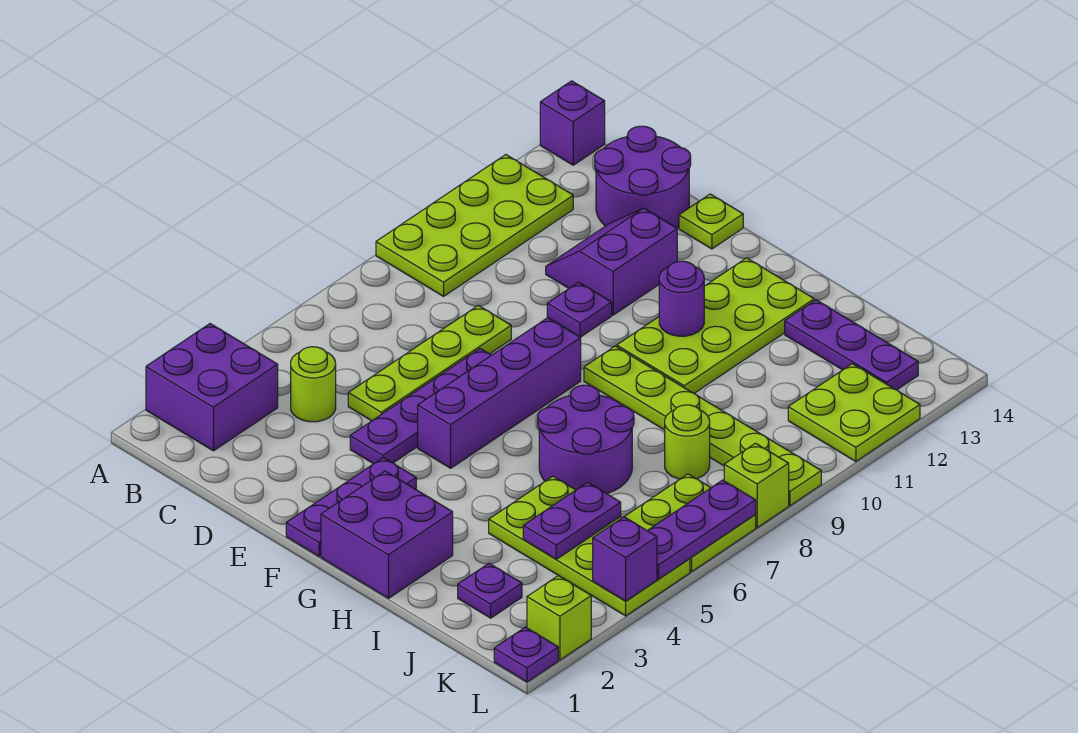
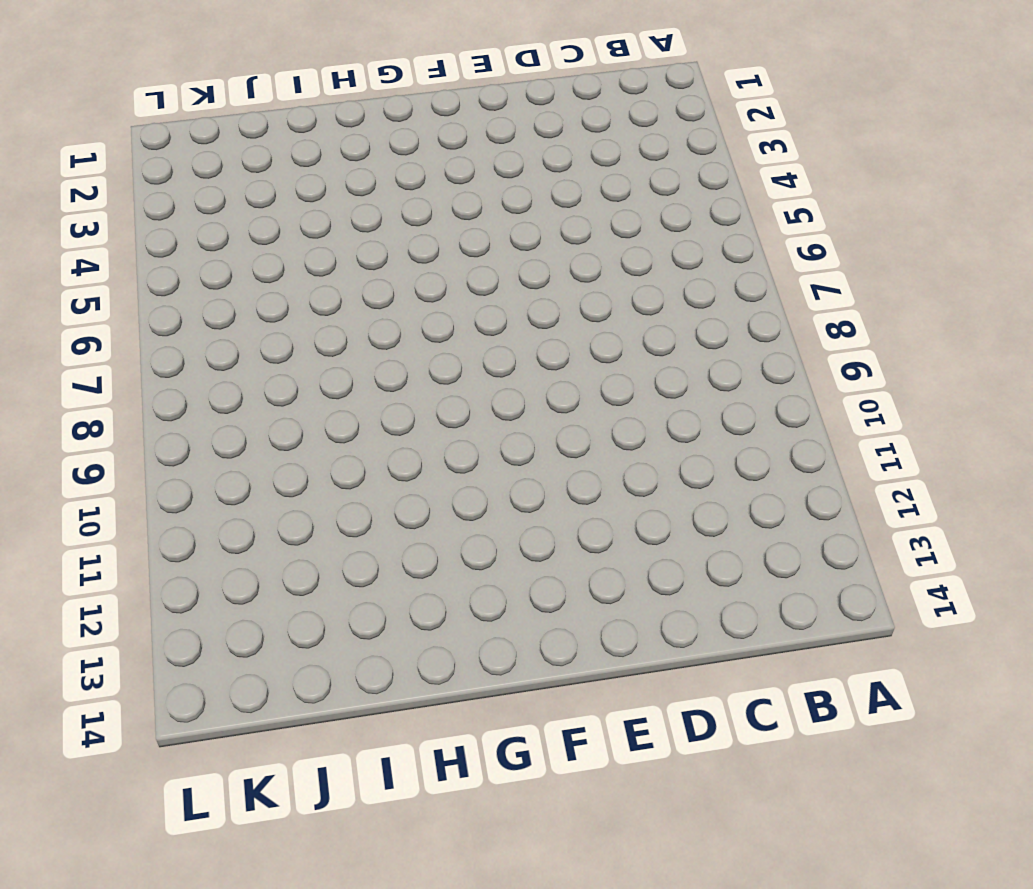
none -> purple 2x2 brick [146,324,278,451]
none -> lime 2x4 plate [376,155,573,296]
none -> purple 1x1 brick [540,81,605,165]

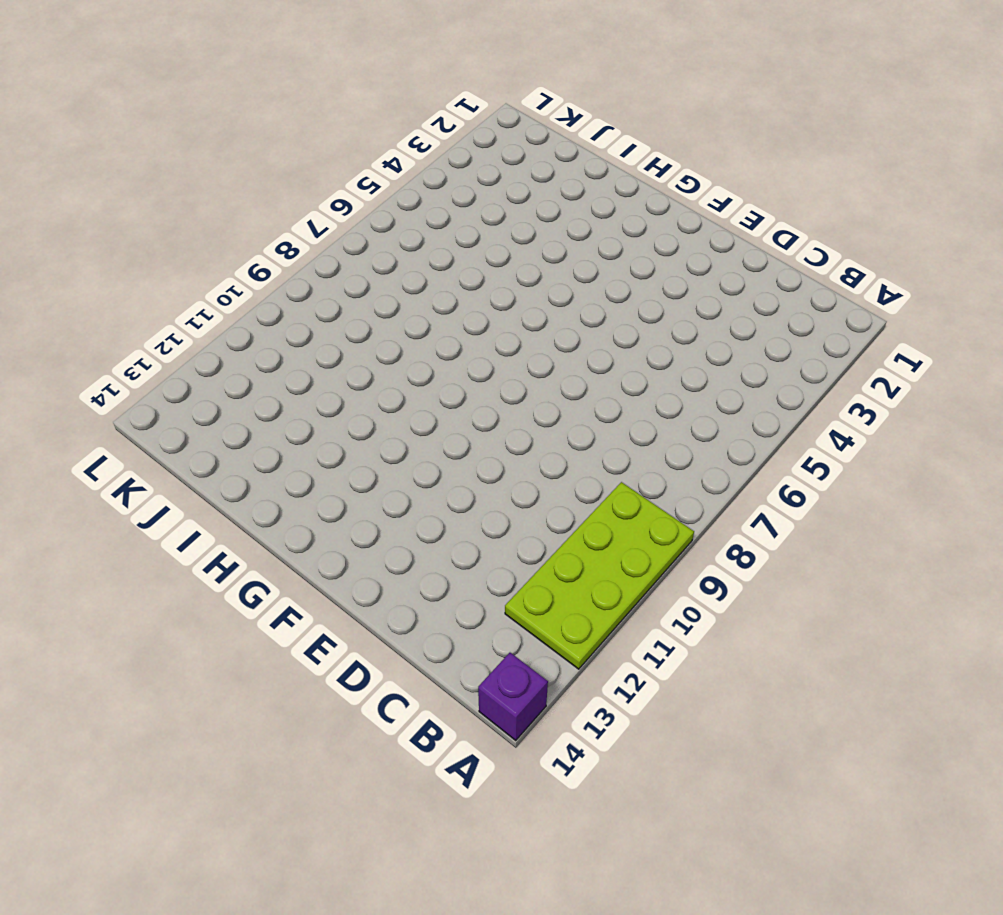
none -> purple 2x2 brick [146,324,278,451]
none -> lime 1x1 round brick [291,347,336,422]
none -> purple 2x2 round brick [595,126,691,228]

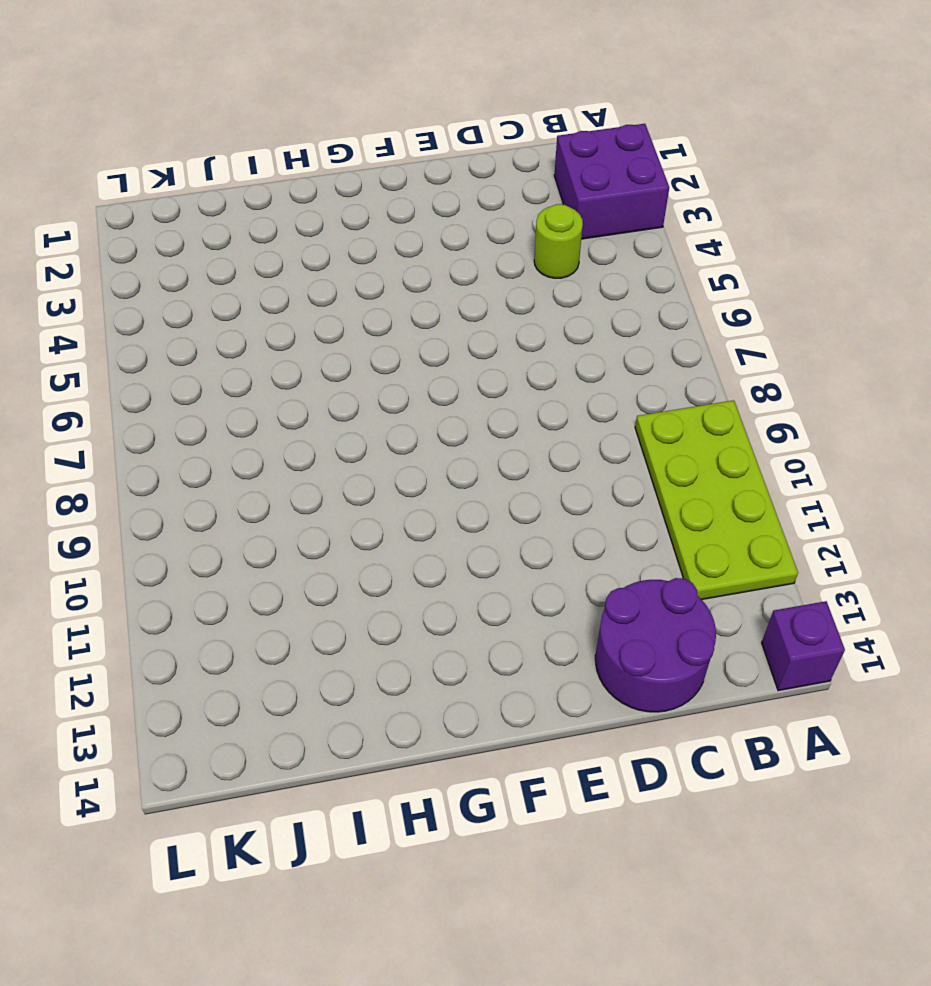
none -> lime 1x4 plate [348,305,511,421]
none -> purple 2x2 slope [546,208,677,315]
none -> purple 1x4 plate [350,349,491,464]

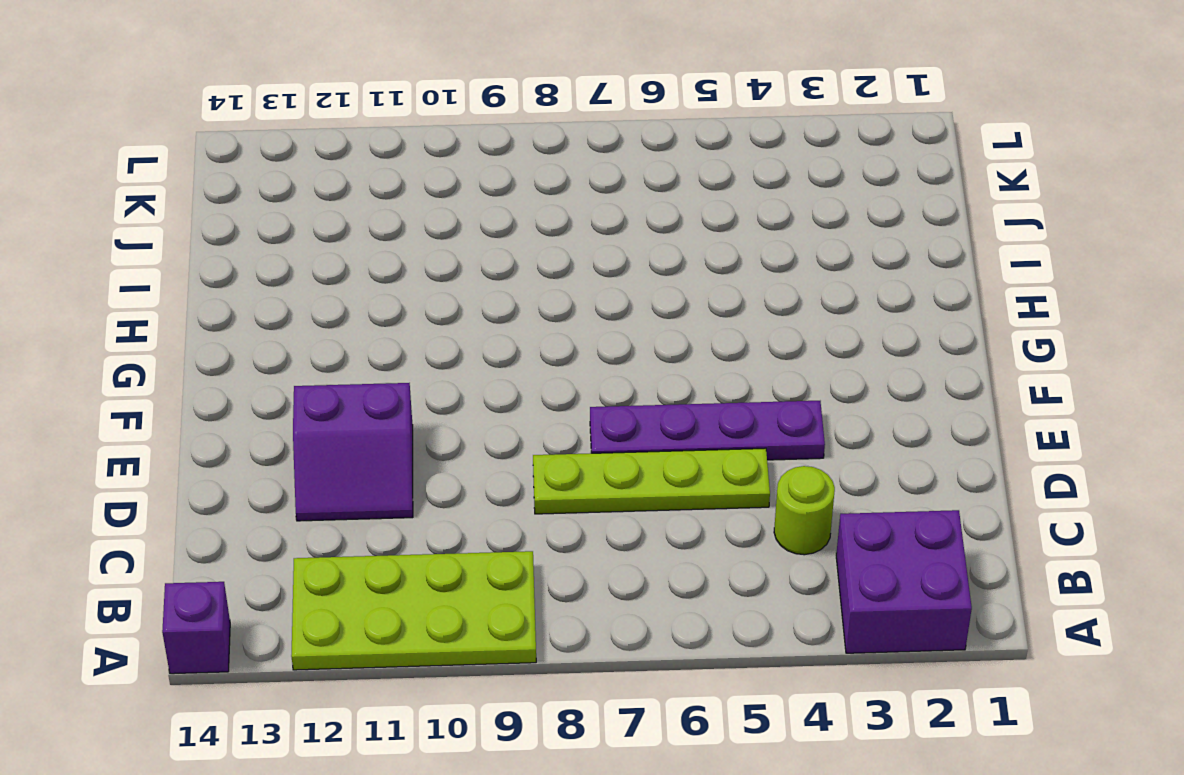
none -> purple 2x2 round brick [595,126,691,228]
none -> purple 1x1 plate [547,282,612,337]
none -> lime 1x1 plate [679,194,743,249]

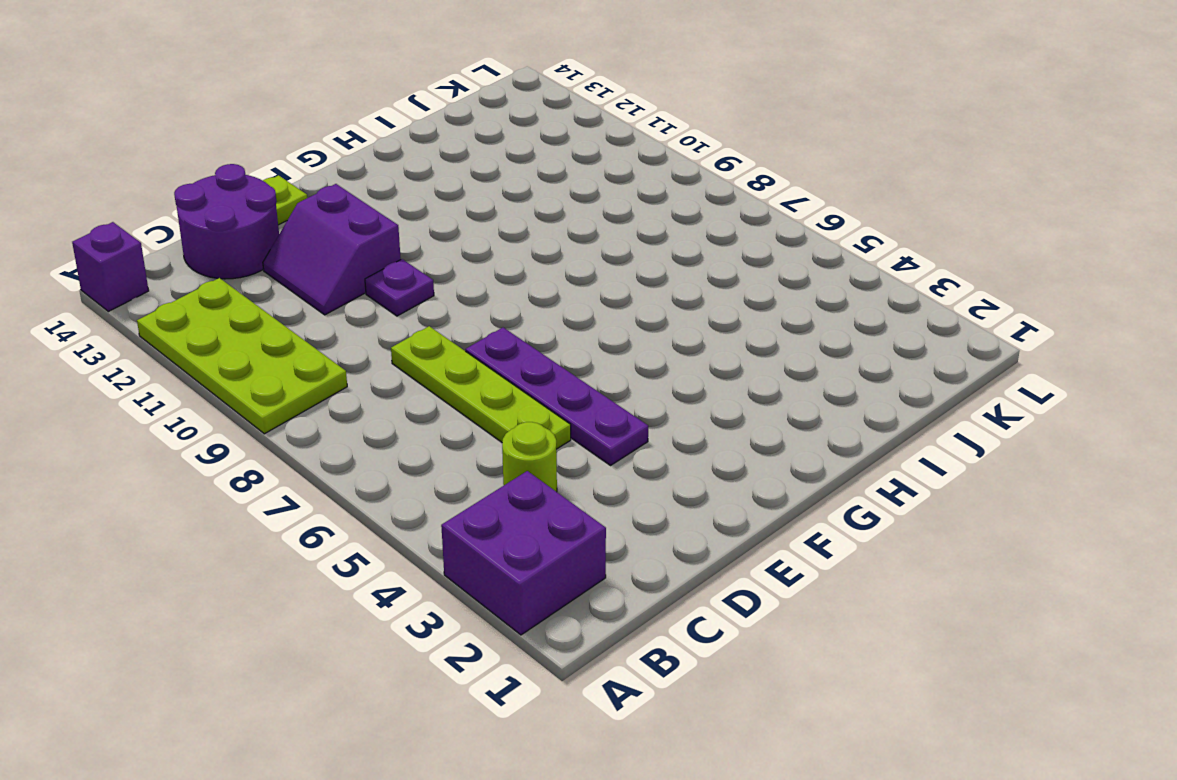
none -> purple 1x3 plate [286,458,416,556]
none -> purple 1x4 brick [418,318,581,468]
none -> purple 2x2 brick [321,471,453,598]

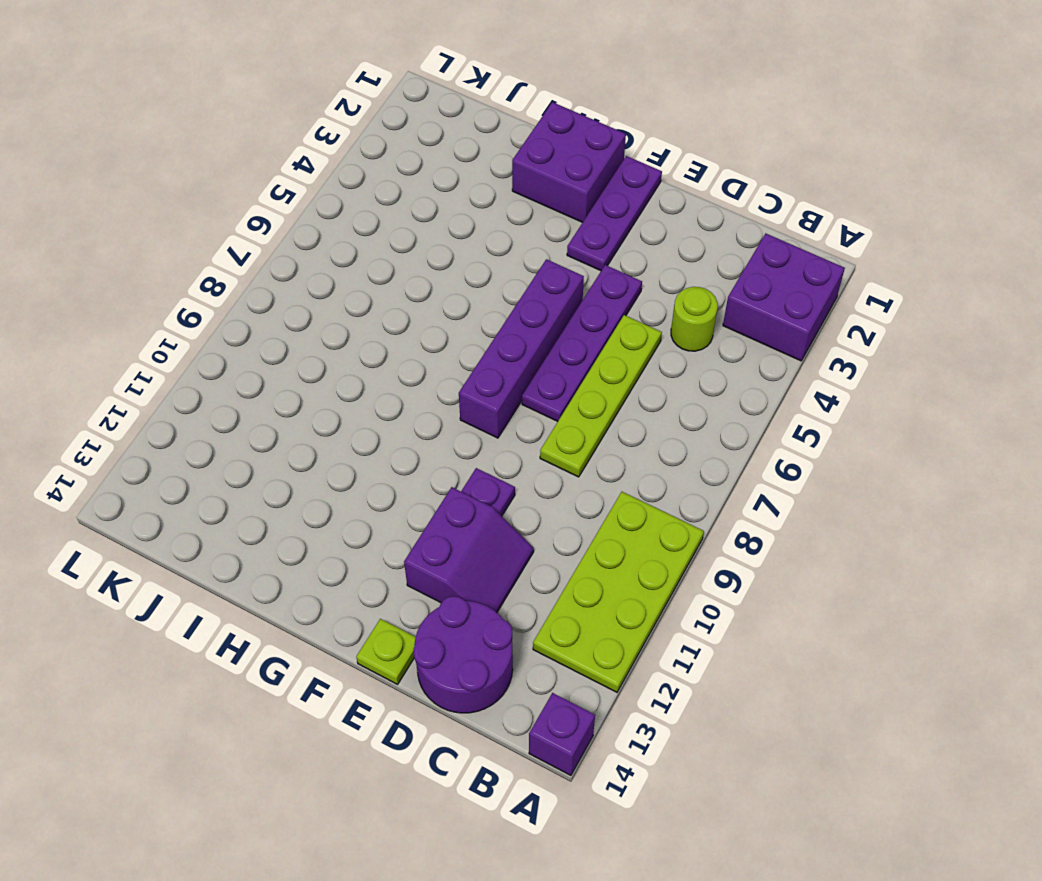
none -> lime 1x6 plate [584,346,821,506]
none -> lime 2x4 plate [617,258,814,393]
none -> purple 2x2 round brick [538,385,634,494]

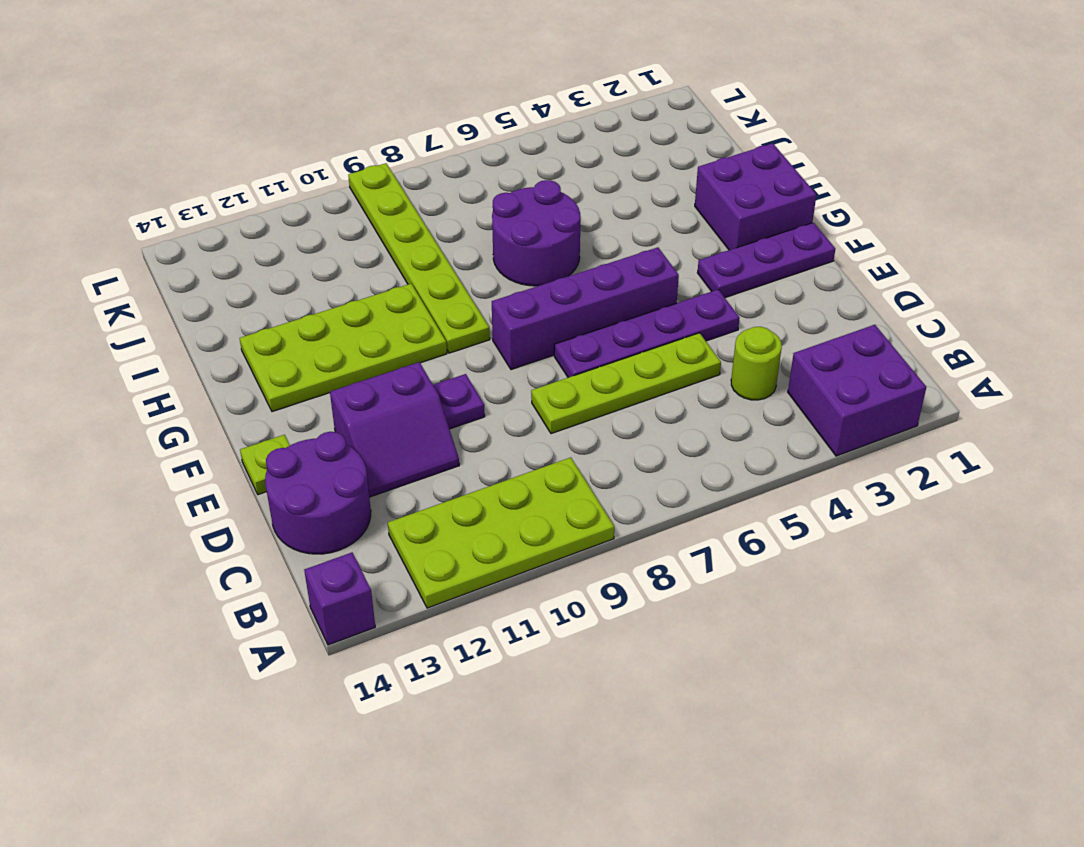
none -> lime 2x4 plate [489,476,690,616]
none -> purple 1x3 plate [785,300,918,390]
none -> purple 1x1 plate [458,563,522,618]

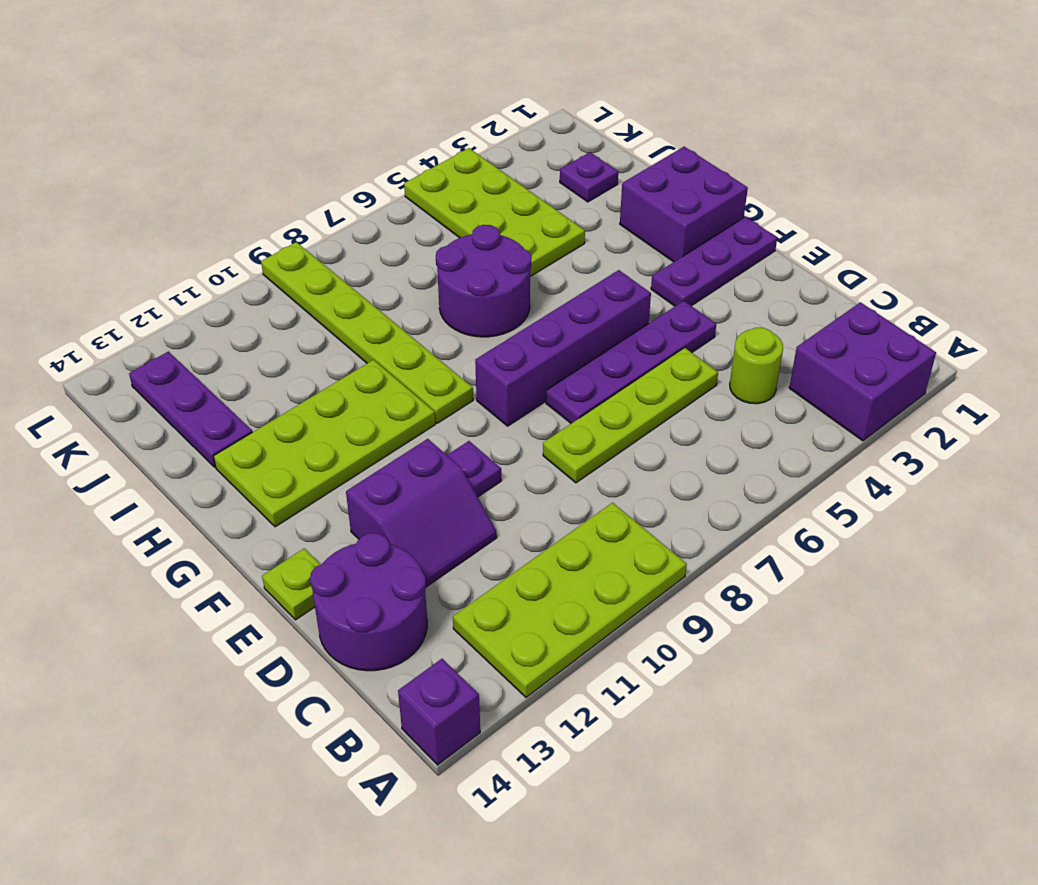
none -> lime 1x1 round brick [665,405,710,479]
none -> lime 2x2 plate [624,474,756,572]
none -> lime 2x2 plate [788,364,920,462]

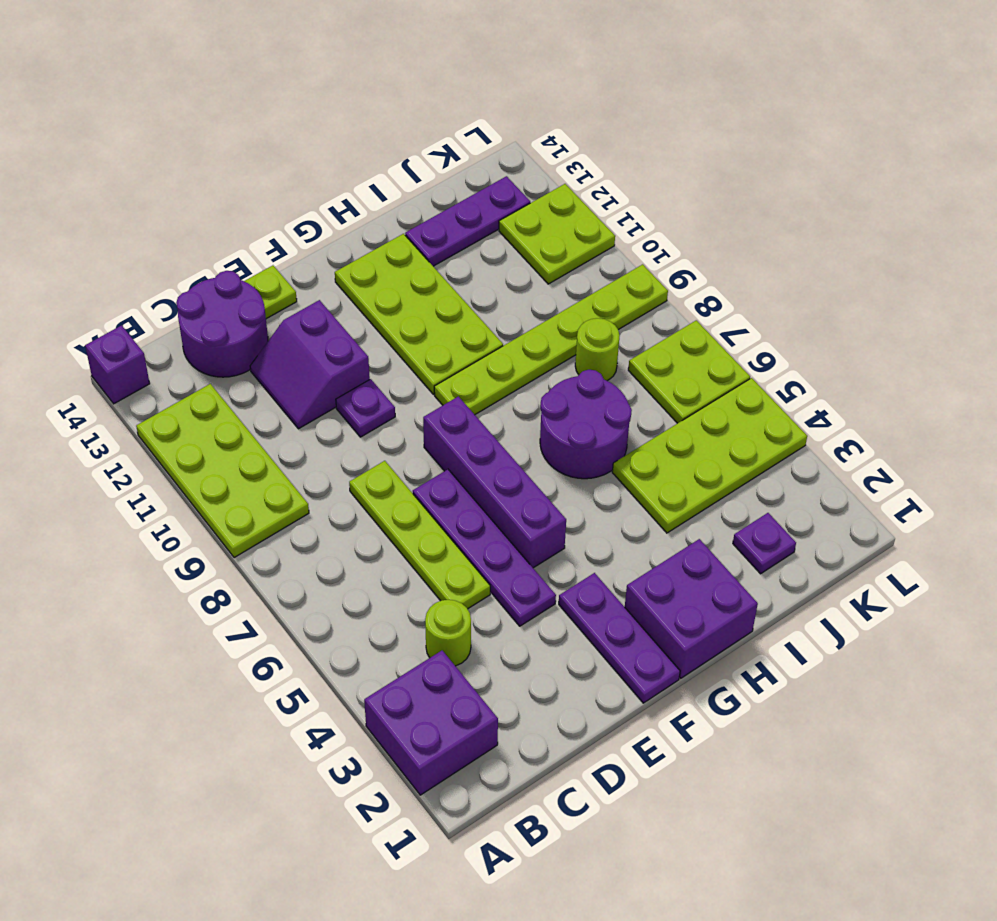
none -> purple 1x1 plate [494,627,558,682]
none -> lime 1x1 brick [527,576,591,660]
none -> lime 1x1 brick [724,443,789,528]

